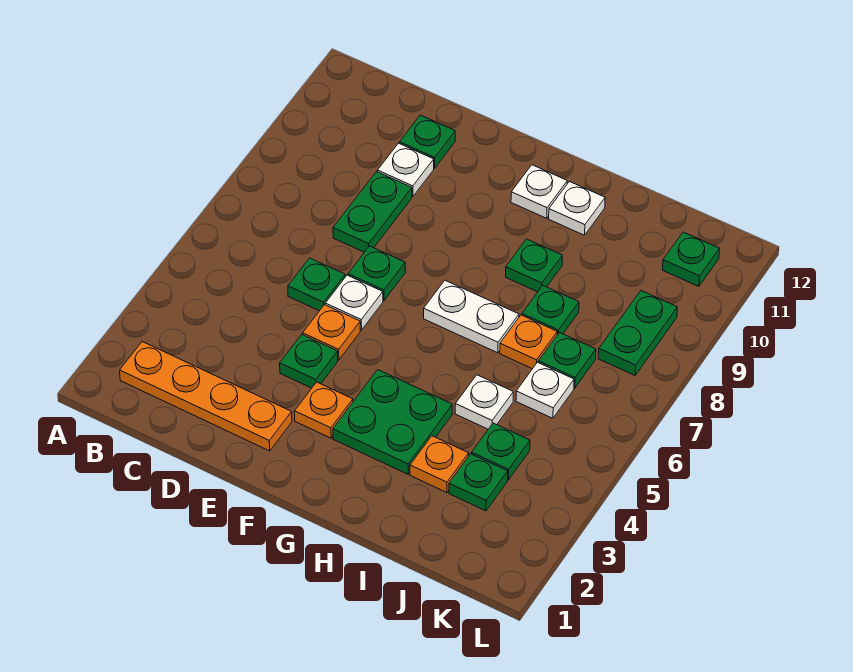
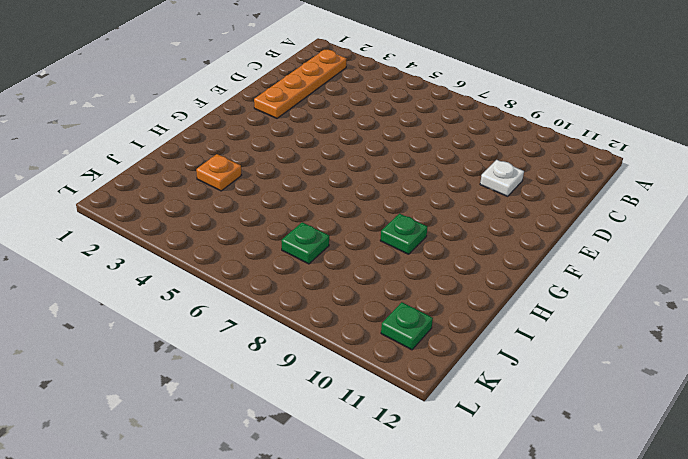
none -> green 1x1 plate [288,258,345,311]
none -> green 1x2 plate [333,172,412,252]
none -> green 1x1 plate [399,115,455,168]

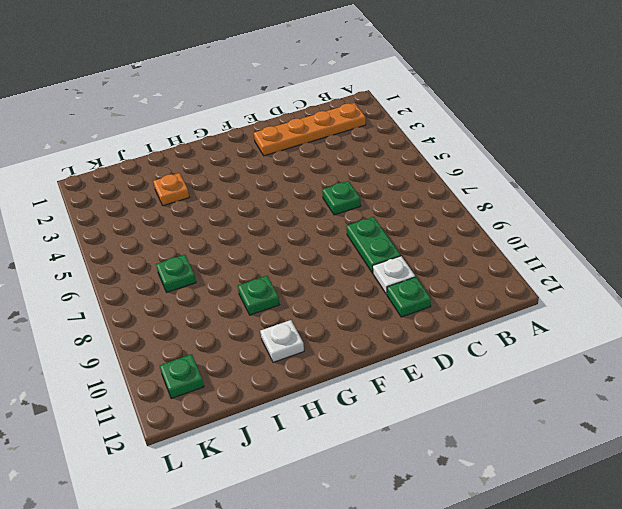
none -> green 1x1 plate [280,334,338,388]
none -> orange 1x1 plate [303,305,360,360]
none -> white 1x1 plate [325,275,383,330]

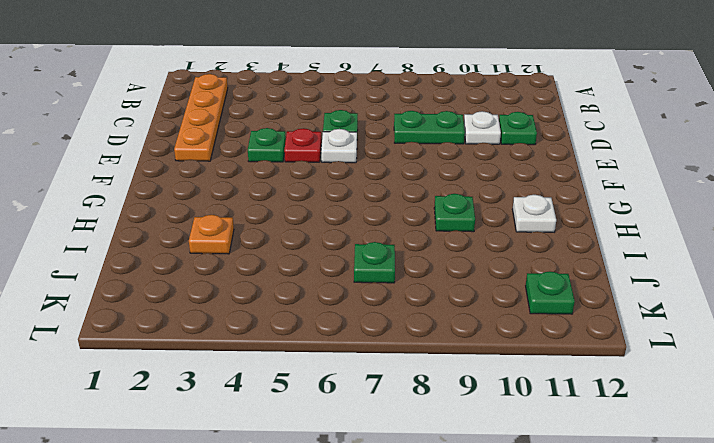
red 1x1 plate [284,128,321,162] -> orange 1x1 plate [303,305,360,360]
none -> green 1x1 plate [348,246,405,301]
none -> orange 1x1 plate [295,382,353,438]
none -> green 2x2 plate [333,370,452,474]

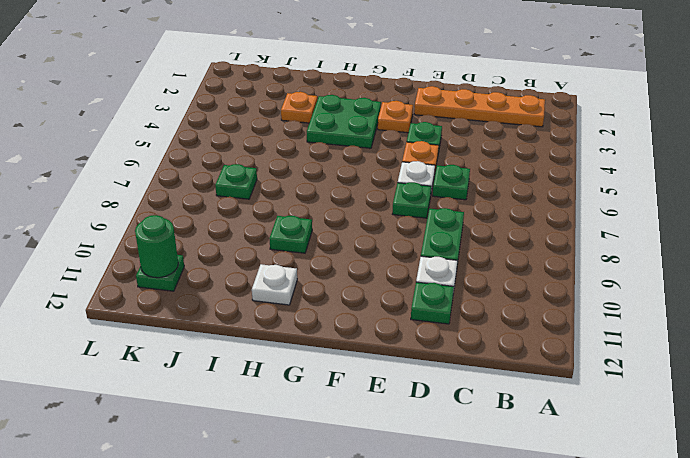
green 1x1 round brick [135,215,178,278] -> none
none -> white 1x2 plate [424,281,519,353]
none -> white 1x1 plate [511,165,567,218]
none -> white 1x1 plate [455,375,513,429]

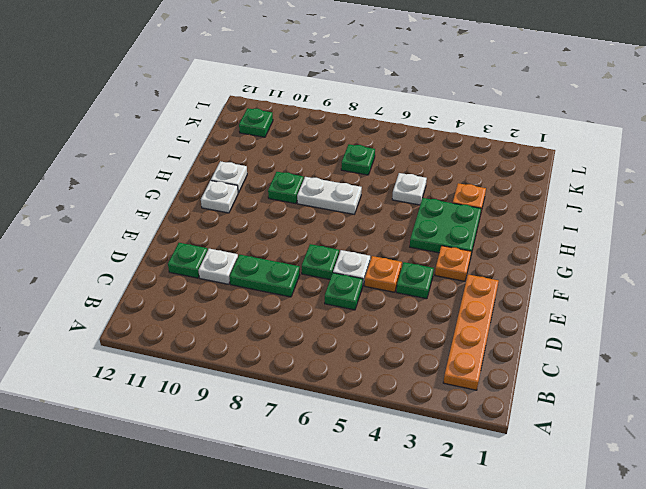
white 1x2 plate [297,177,362,214] -> white 1x2 plate turned to [424,281,519,353]
none -> orange 1x1 plate [500,315,557,369]
none -> green 1x1 plate [522,286,579,335]
none -> green 1x1 plate [449,454,508,511]

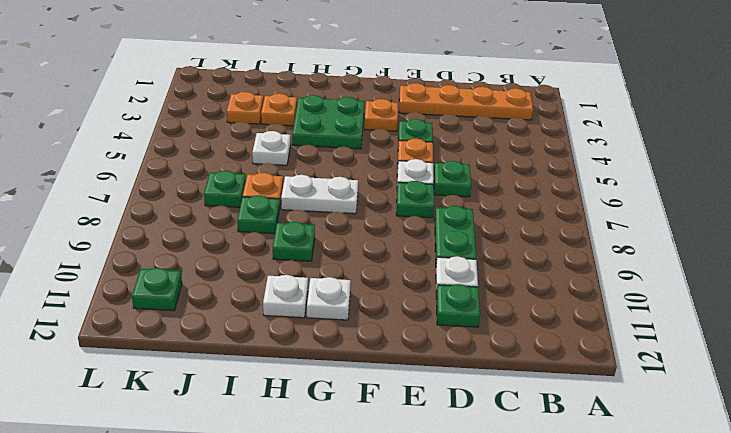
orange 1x1 plate [227,92,263,124] -> green 1x1 plate [449,454,508,511]
none -> green 1x1 plate [472,423,530,480]
none -> white 1x1 plate [516,362,574,418]
none -> green 1x2 plate [598,291,677,375]

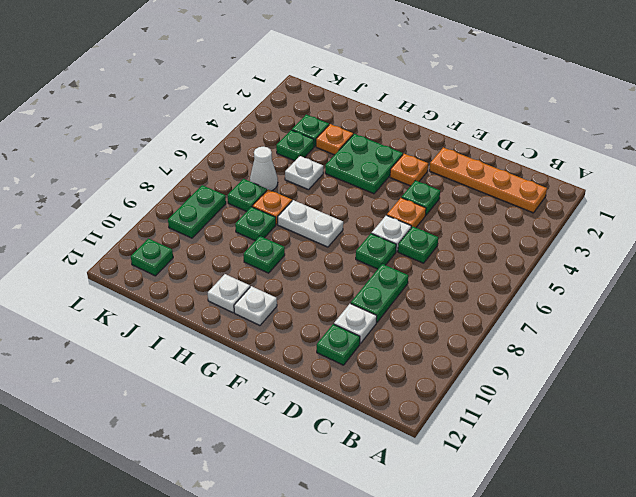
white 1x1 cone [250,147,278,191] -> white 1x1 plate [516,362,574,418]

